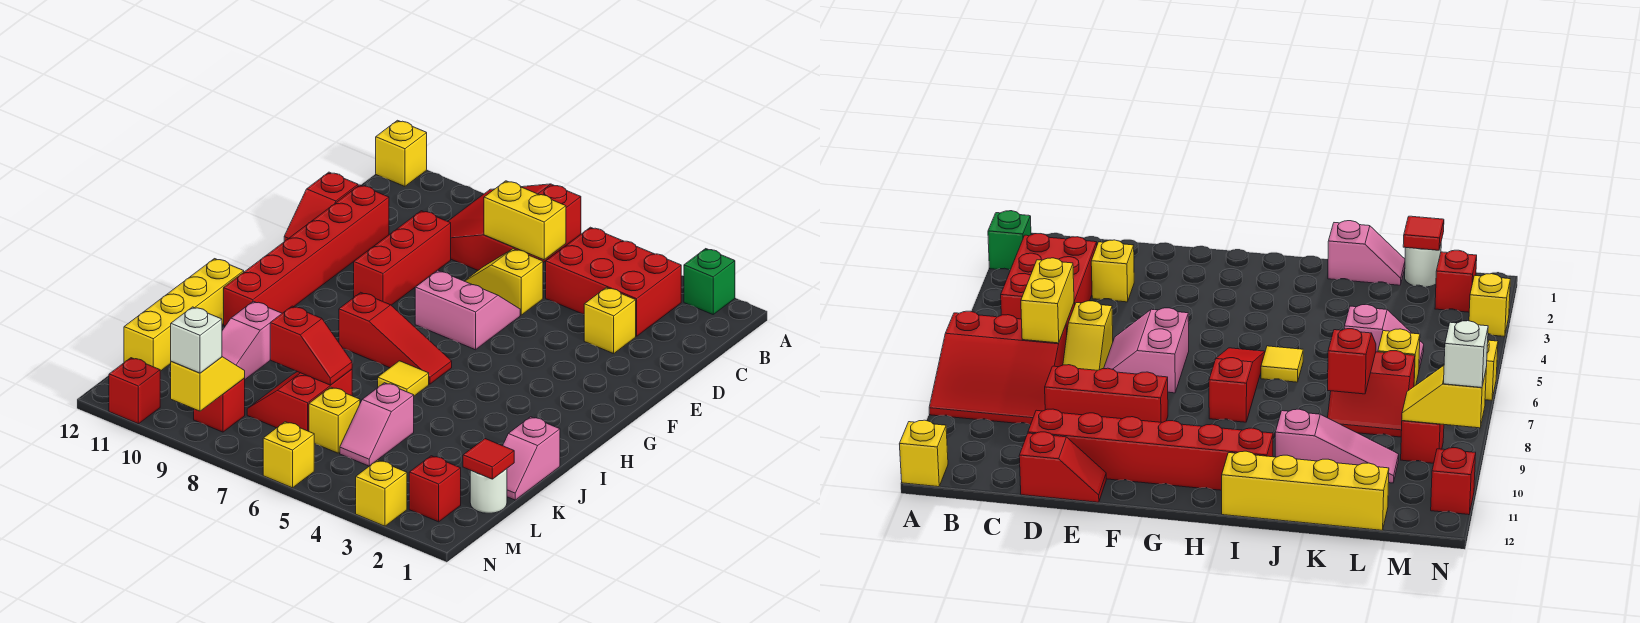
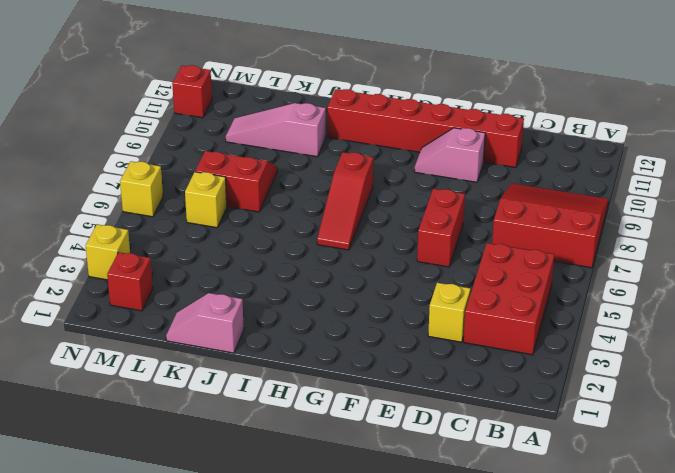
red 1x2 brick [417,189,465,267] -> pink 2x2 slope [415,270,520,350]
pink 1x2 slope [414,128,485,182] -> pink 1x2 slope moved to [340,383,414,466]
none -> green 1x1 brick [684,249,735,314]
none -> yellow 1x1 brick [376,120,427,186]
none -> yellow 1x2 slope [465,249,543,315]

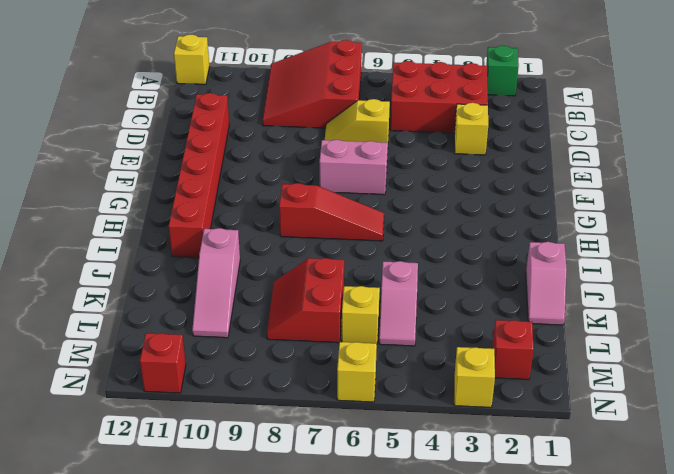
none -> red 1x3 brick [354,211,451,305]
none -> red 1x2 slope [284,172,358,242]
none -> yellow 1x1 tile [378,361,429,396]

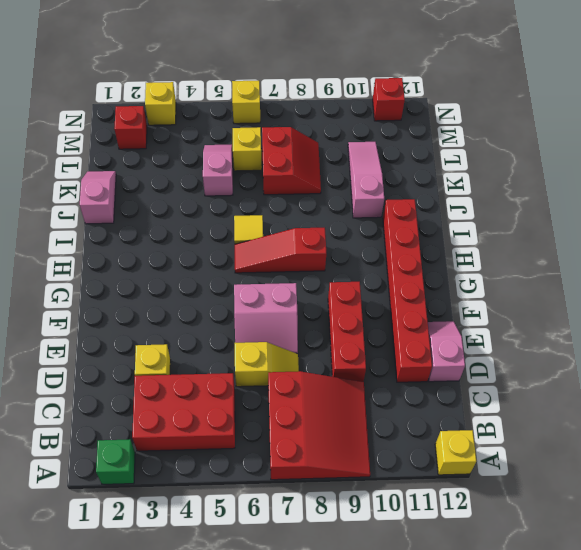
pink 1x2 slope [428,321,465,382] -> red 1x2 slope [284,172,358,242]
none -> yellow 1x4 brick [124,259,244,371]
none -> white 1x1 round brick [470,469,507,513]
none -> red 1x1 brick [194,378,245,432]

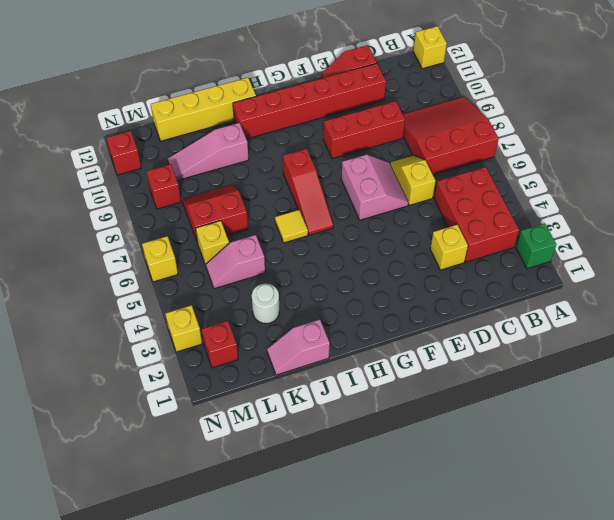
white 1x1 round brick [252,284,280,324] -> white 1x1 round brick moved to [470,469,507,513]
none -> yellow 1x2 brick [484,181,566,260]
none -> red 1x2 slope [270,306,352,385]
none -> red 1x1 tile [463,439,514,479]

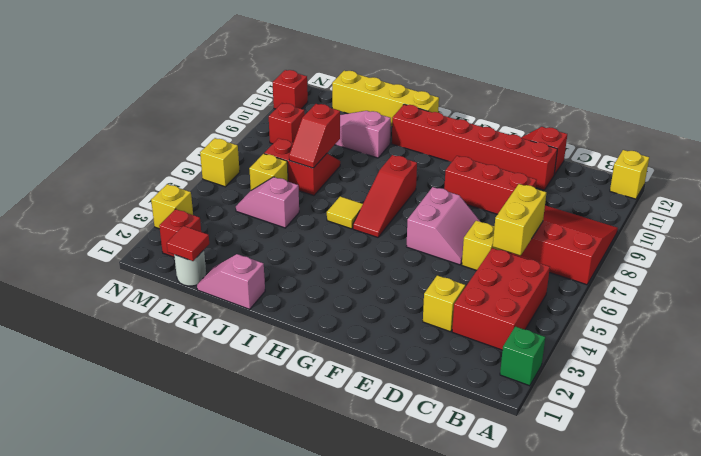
none -> yellow 1x2 slope [171,357,245,411]
none -> white 1x1 brick [171,307,222,373]

